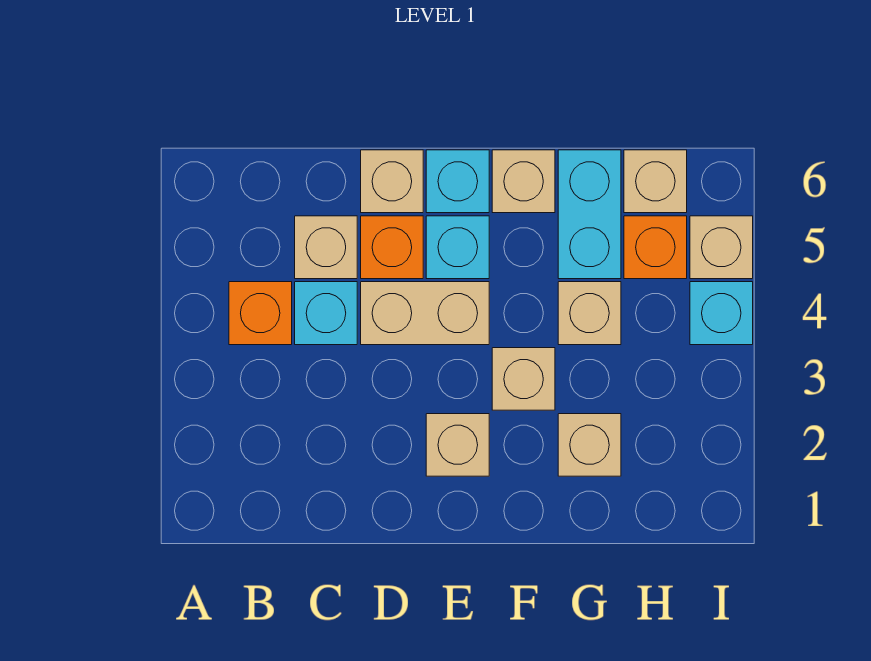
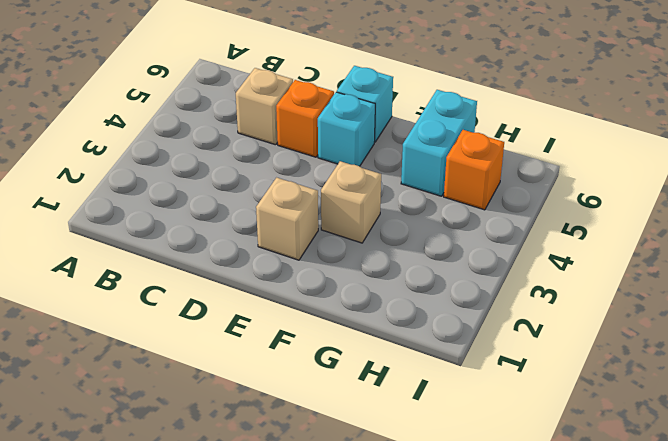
none -> orange 1x1 brick [229,282,292,345]
none -> cyan 1x1 brick [295,282,357,345]
none -> tan 1x2 brick [361,282,489,345]

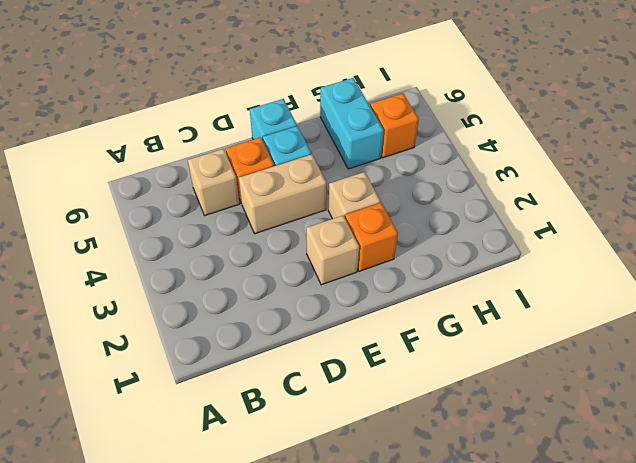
orange 1x1 brick [345,203,398,271] -> orange 1x1 brick moved to [229,282,292,345]
none -> cyan 1x1 brick [295,282,357,345]
none -> tan 1x1 brick [361,150,423,213]
none -> tan 1x1 brick [492,150,555,213]

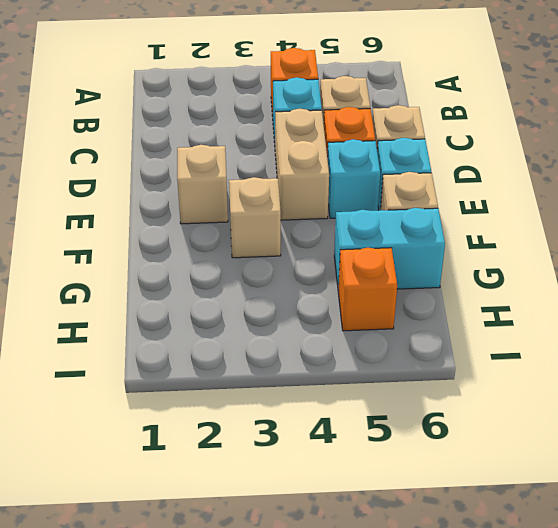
none -> tan 1x1 brick [558,414,621,476]
none -> tan 1x1 brick [558,282,621,345]
none -> tan 1x1 brick [624,150,687,213]

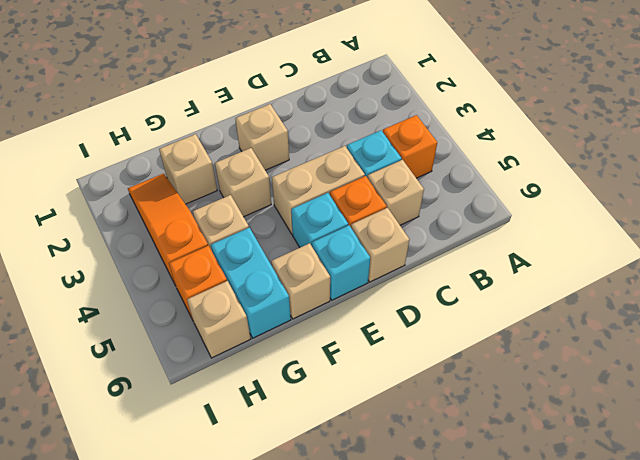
orange 1x3 slope [128,174,208,286] -> none
none -> cyan 1x1 brick [690,282,753,345]
none -> tan 1x1 brick [690,216,753,279]

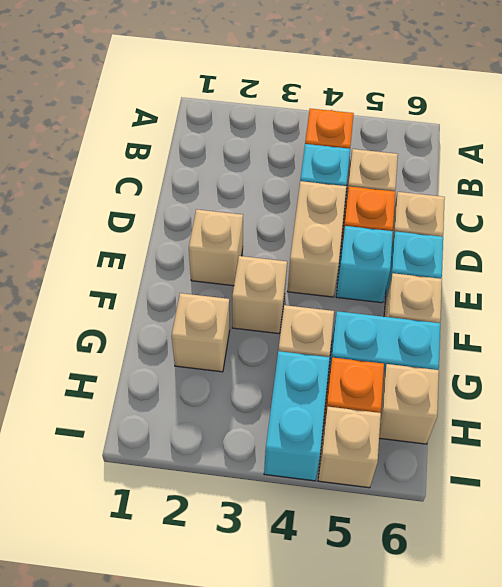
cyan 1x2 brick [264,351,330,481] -> cyan 1x1 brick [690,282,753,345]

